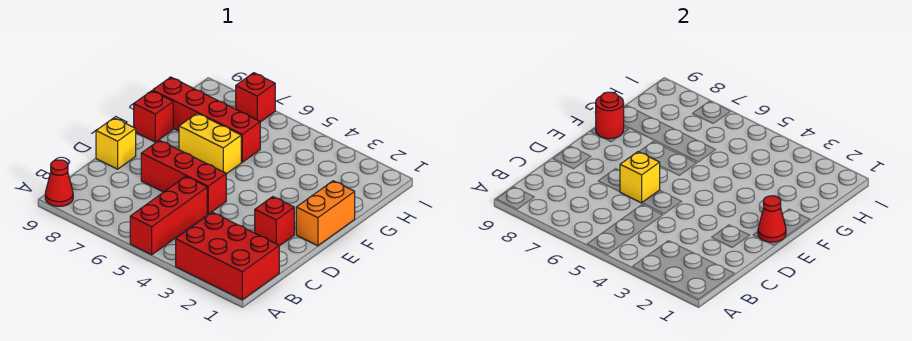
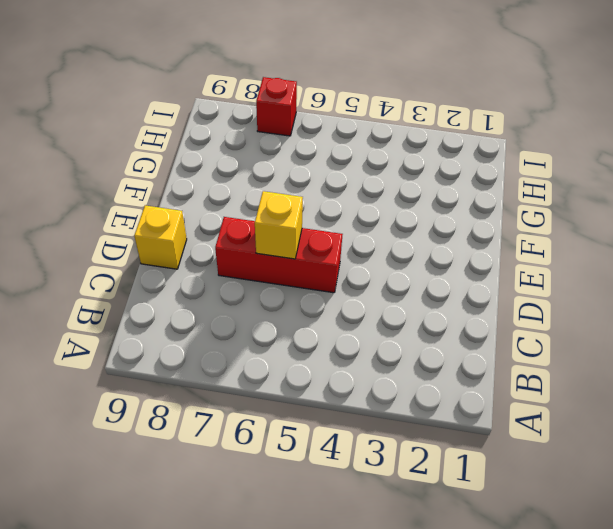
none -> red 2x3 brick [176,212,279,300]
none -> red 1x3 brick [130,176,207,255]
none -> red 1x1 cone [45,160,73,207]

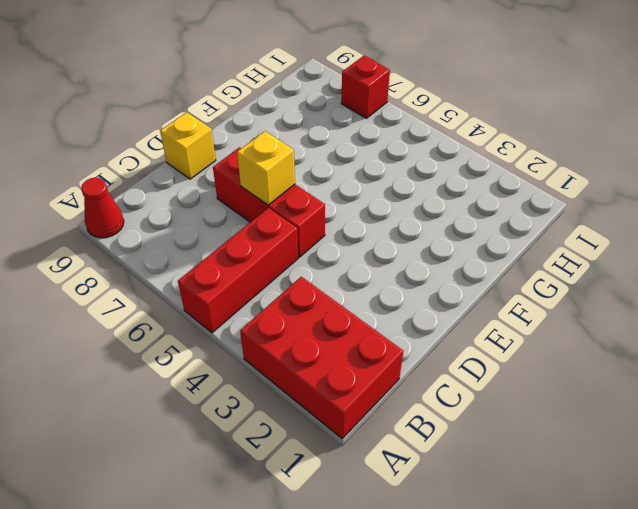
none -> red 1x1 brick [255,197,294,246]
none -> orange 1x2 brick [296,181,355,246]
none -> yellow 1x2 brick [179,113,241,174]

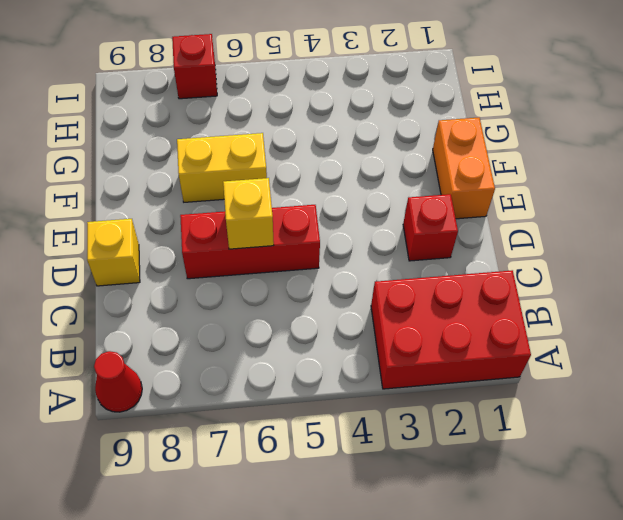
none -> red 1x3 brick [130,176,207,255]
none -> red 1x1 brick [134,91,173,142]
none -> red 1x4 brick [153,77,260,162]

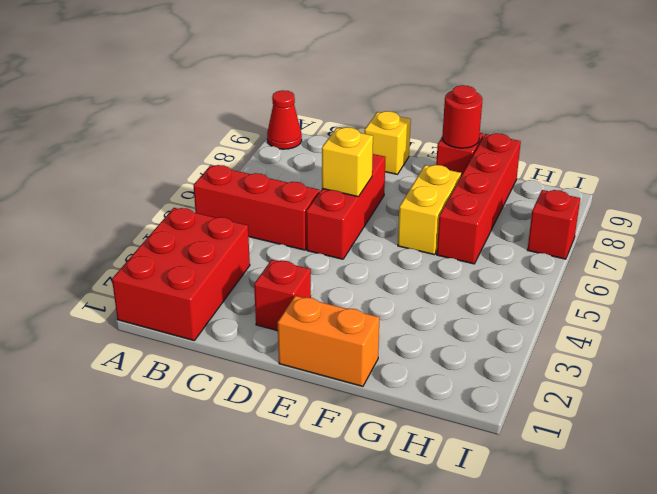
none -> red 1x1 cone [758,196,786,242]

